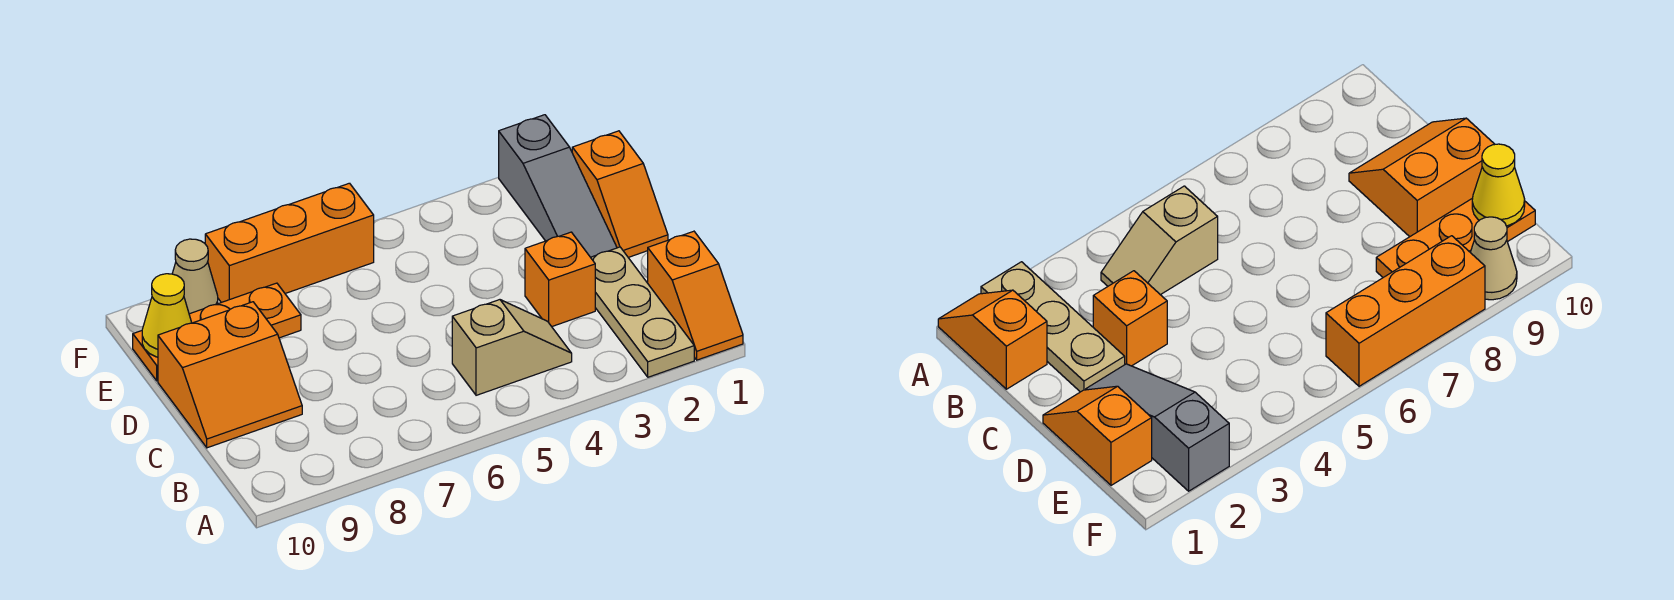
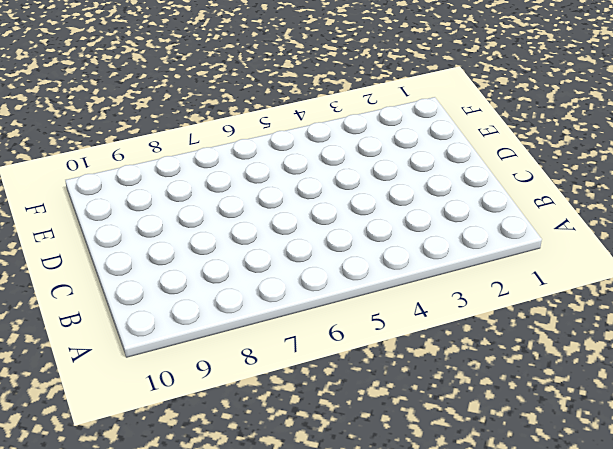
none -> orange 1x2 slope [648,231,743,360]
none -> tan 1x3 plate [591,247,694,377]

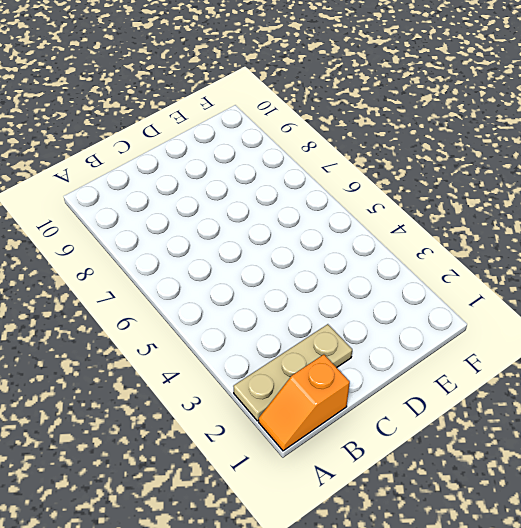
none -> tan 1x2 slope [452,300,572,395]
none -> orange 1x1 brick [525,232,595,327]

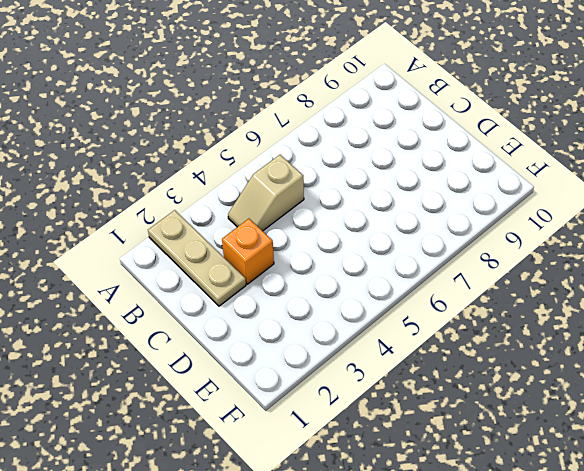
none -> orange 1x2 slope [648,231,743,360]
none -> orange 2x2 slope [158,302,302,448]

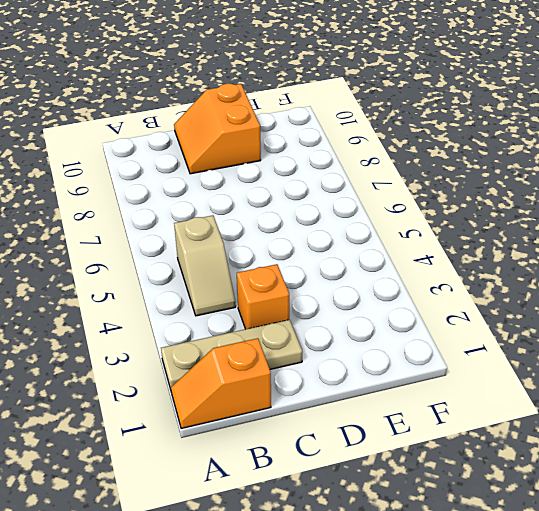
none -> orange 1x2 slope [572,131,668,257]
none -> grey 1x3 slope [499,115,617,257]

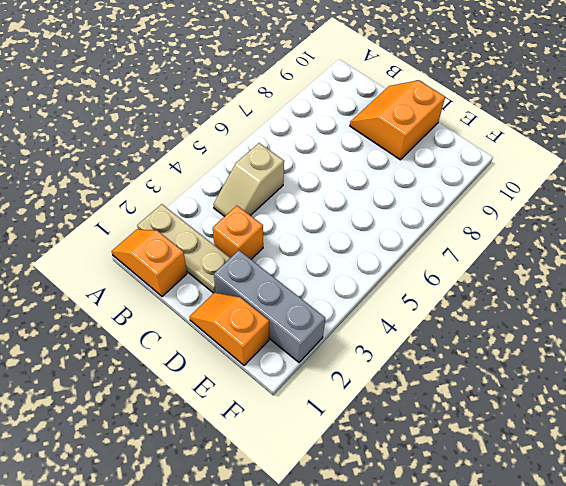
grey 1x3 brick [214,250,325,362] -> grey 1x3 slope [499,115,617,257]
none -> orange 1x3 plate [133,283,301,381]
none -> orange 1x3 brick [205,183,374,303]

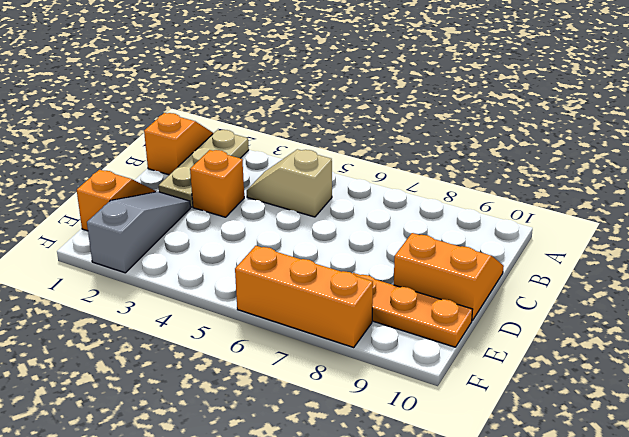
none -> tan 1x1 cone [172,239,218,314]
none -> yellow 1x1 cone [142,274,192,357]

